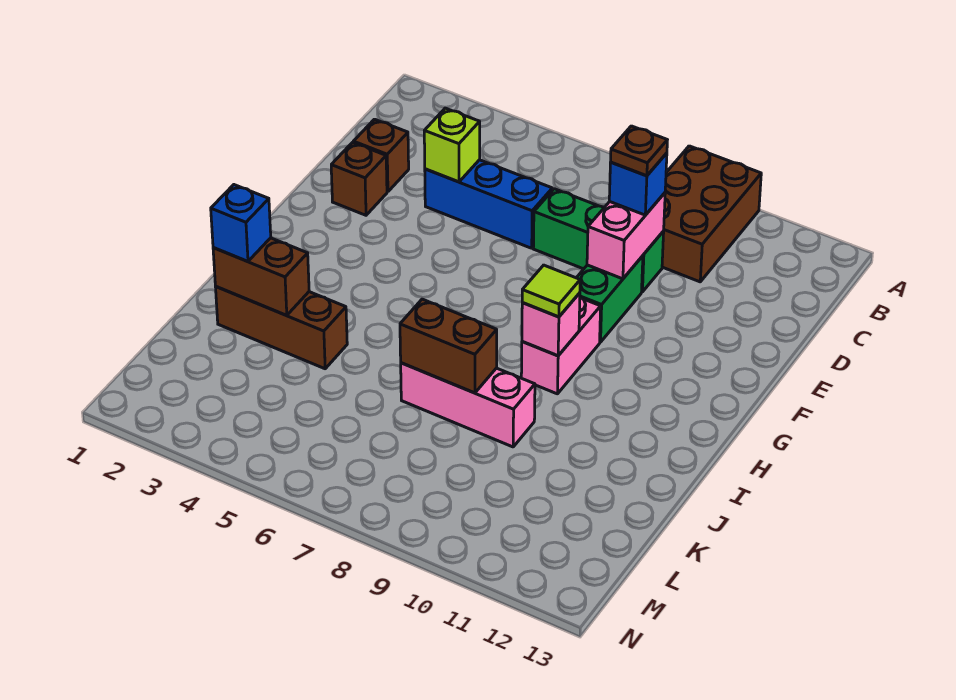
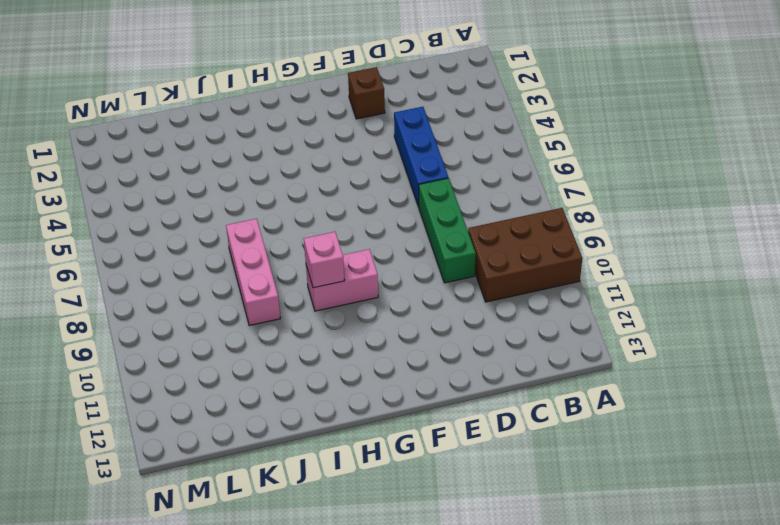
none -> brown 1x1 brick [353,119,409,192]
none -> green 1x2 brick [577,256,643,342]
none -> brown 1x3 brick [216,287,347,369]

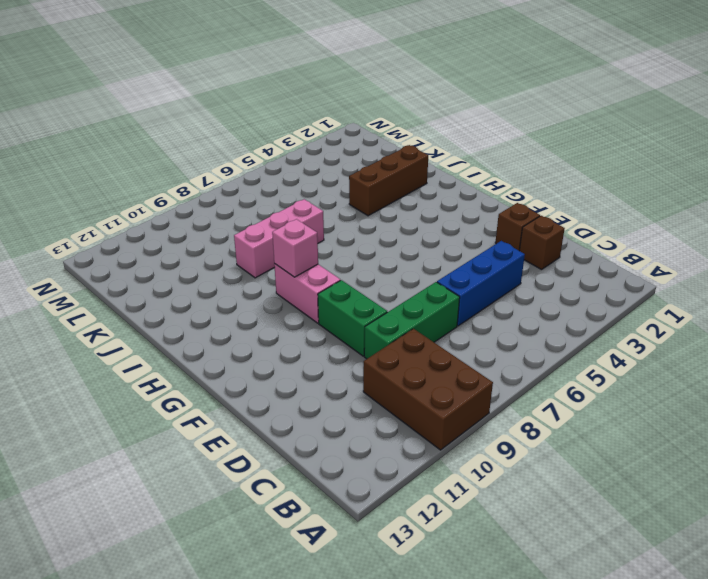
none -> lime 1x1 brick [424,108,480,182]
none -> pink 1x2 brick [587,193,665,279]
none -> brown 1x2 brick [213,238,309,315]

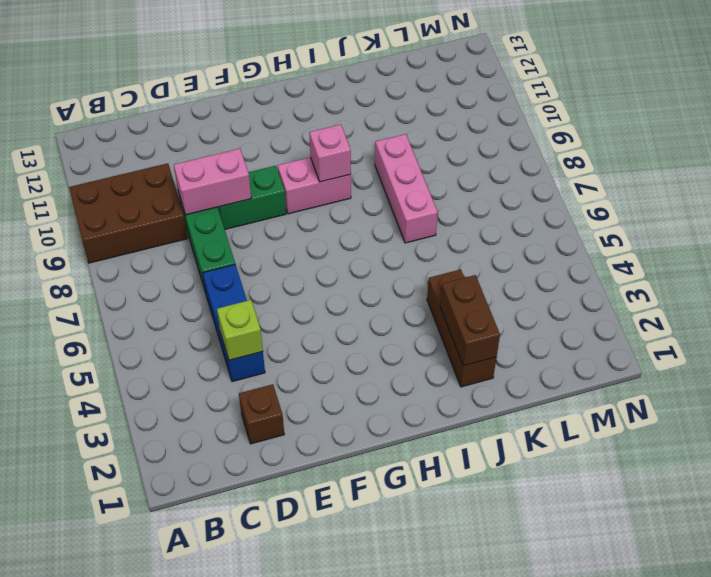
none -> brown 1x1 brick [331,142,387,215]
none -> brown 1x2 brick [400,299,497,393]
none -> blue 1x1 brick [609,153,667,215]

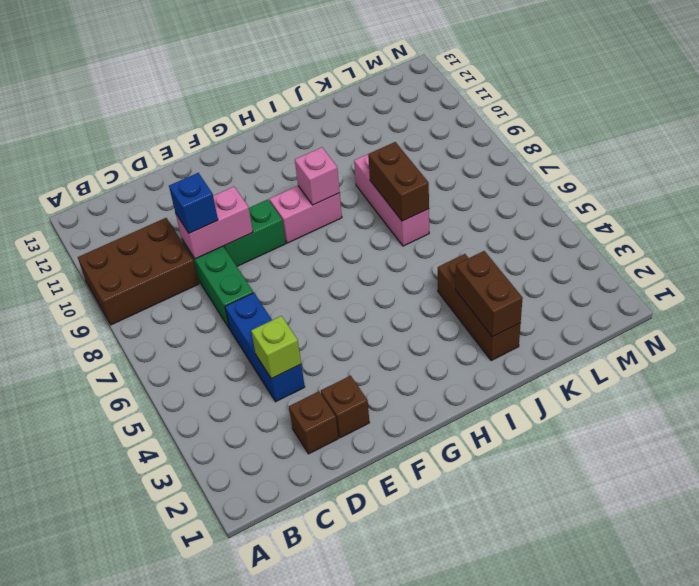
none -> lime 1x1 tile [522,265,580,317]
none -> blue 1x1 brick [211,185,271,261]
none -> brown 1x1 plate [611,126,667,176]

